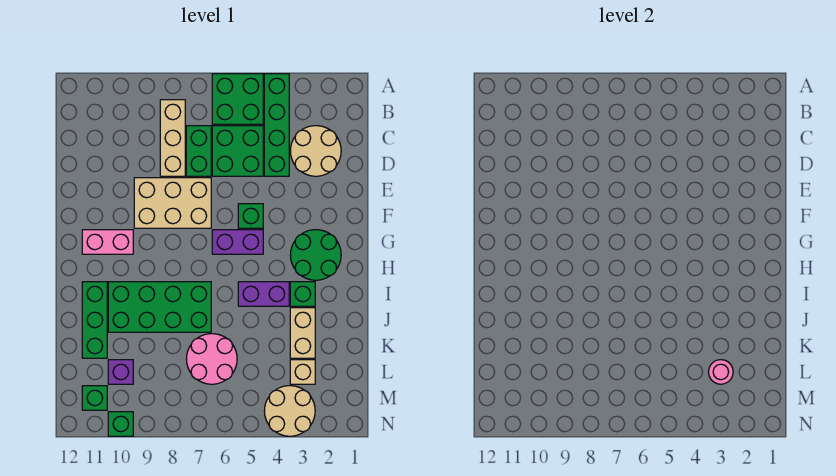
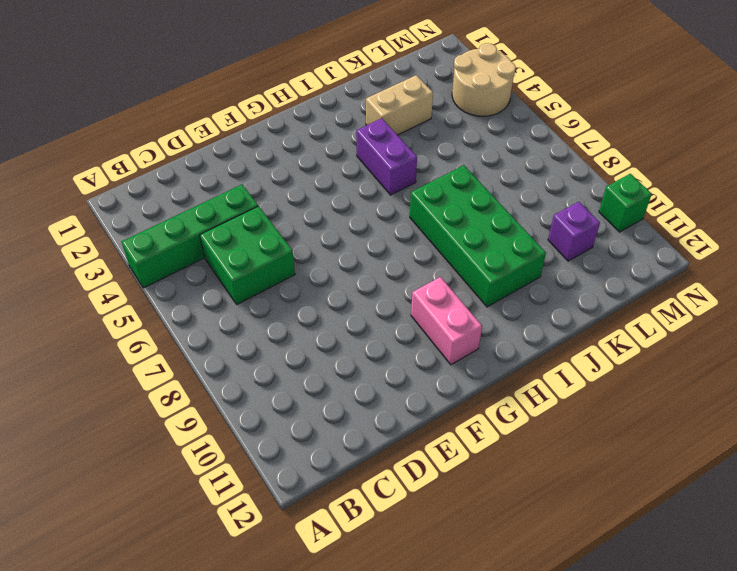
none -> green 2x2 brick [212,74,263,124]
none -> tan 1x3 brick [160,100,185,176]
none -> tan 2x2 round brick [291,126,341,176]

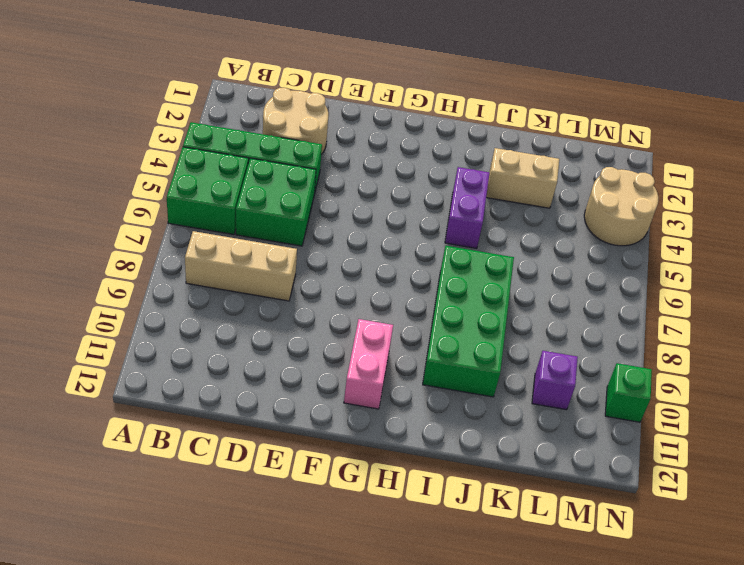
none -> green 1x2 brick [186,126,211,176]
none -> tan 2x3 brick [134,178,211,228]
none -> green 1x1 brick [238,204,263,228]

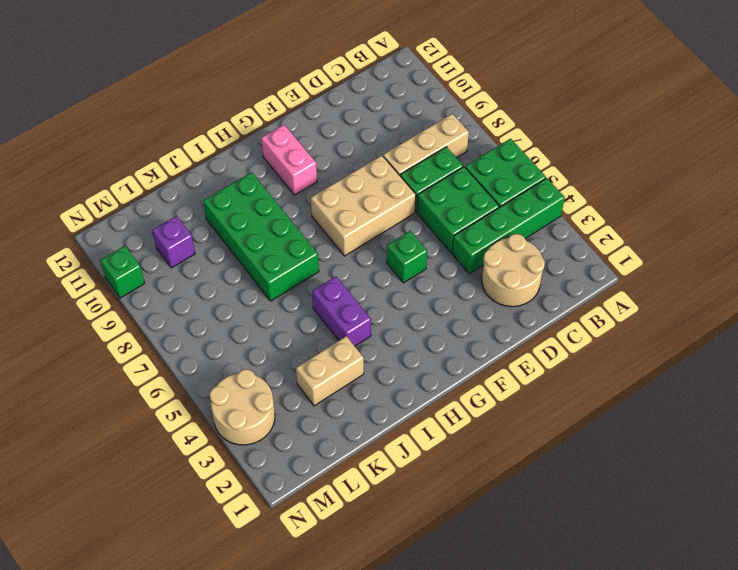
tan 2x3 brick [311,155,416,256] -> tan 2x3 brick turned to [134,178,211,228]
none -> green 2x2 round brick [291,230,341,280]
none -> purple 1x2 brick [212,230,263,254]
none -> green 1x1 brick [290,282,315,306]

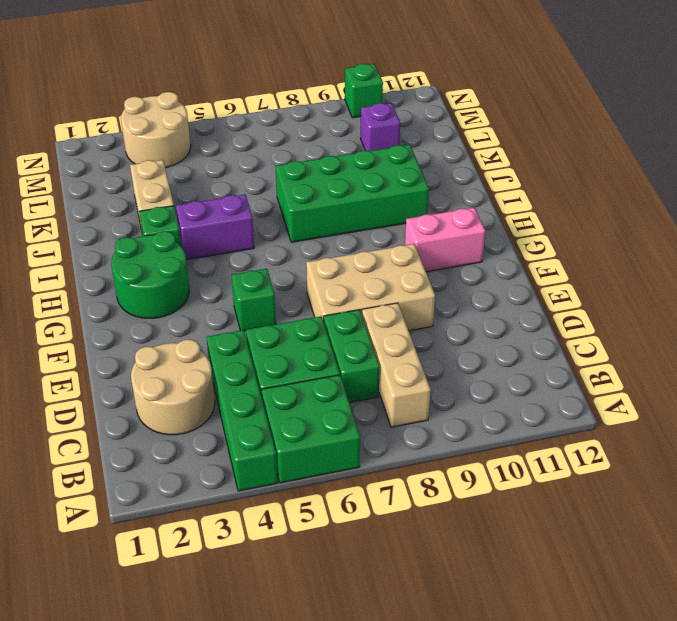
none -> purple 1x2 brick [212,230,263,254]
none -> green 1x3 brick [82,282,107,358]
none -> pink 2x2 round brick [187,334,237,384]

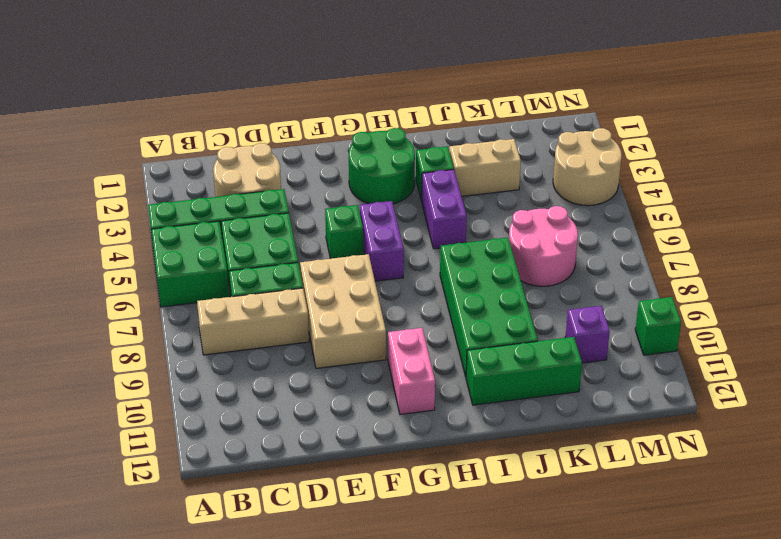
none -> tan 1x1 brick [290,360,315,384]
none -> green 1x1 brick [82,386,107,410]
none -> pink 1x1 round brick [709,360,733,384]

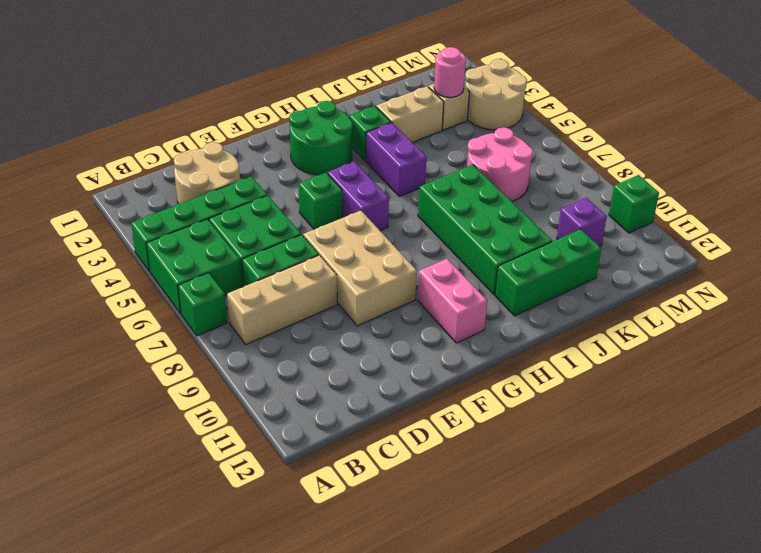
green 1x1 brick [178,273,227,336] -> green 1x1 brick moved to [82,386,107,410]

